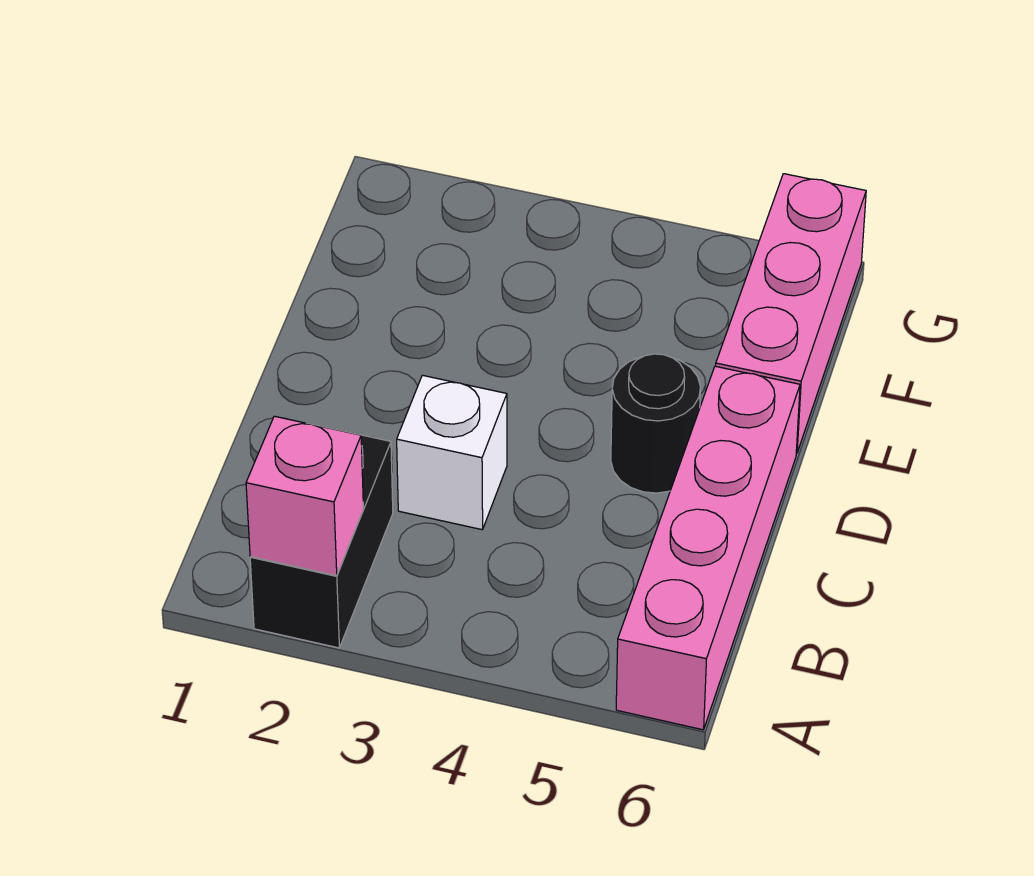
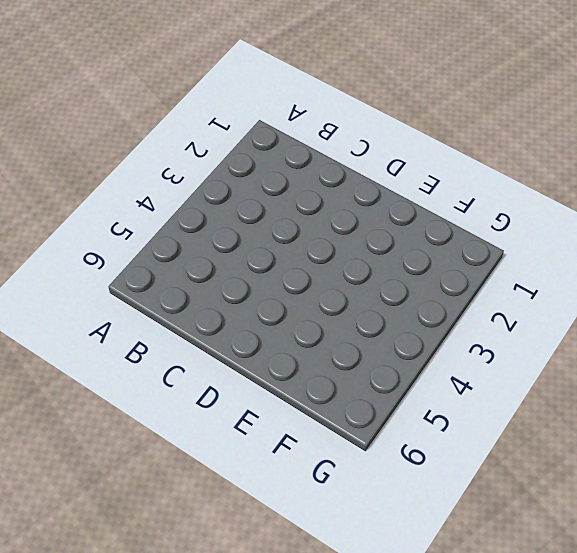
none -> black 1x2 brick [250,424,393,648]
none -> pink 1x4 brick [616,366,800,730]

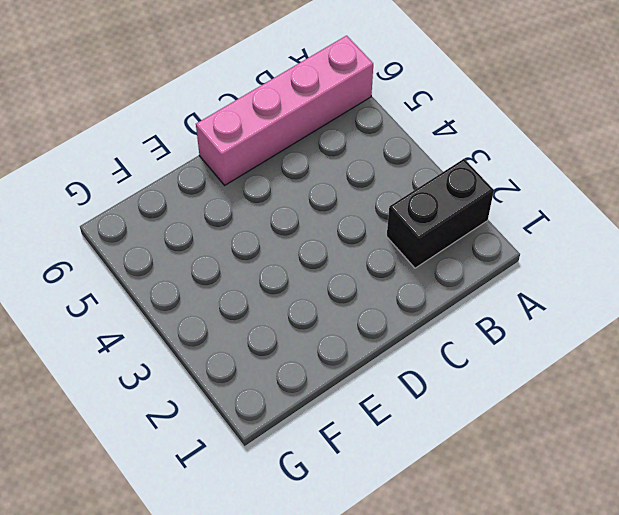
none -> white 1x1 brick [397,375,507,530]
none -> black 1x1 round brick [611,354,700,493]

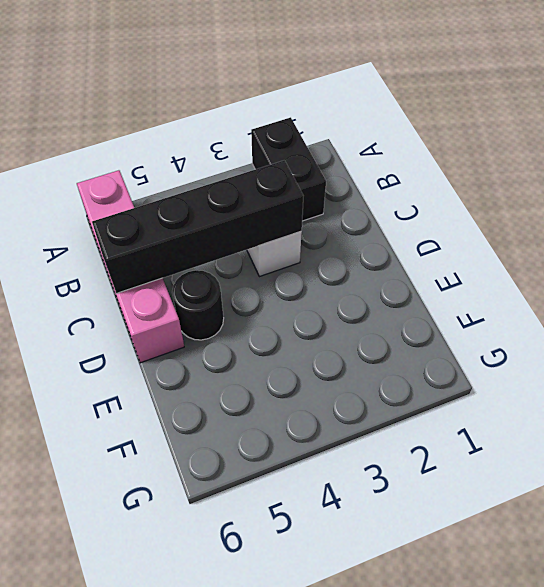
black 1x4 brick [92,160,303,293] -> none
none -> pink 1x3 brick [716,174,866,453]
none -> pink 1x1 brick [246,416,364,576]

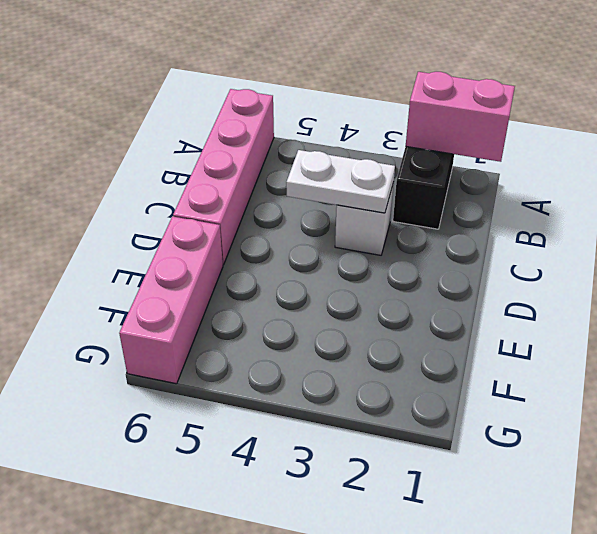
pink 1x2 brick [406,72,515,162] -> pink 1x1 brick [246,416,364,576]
white 1x2 plate [286,150,395,213] -> none
none -> black 1x1 round brick [611,354,700,493]

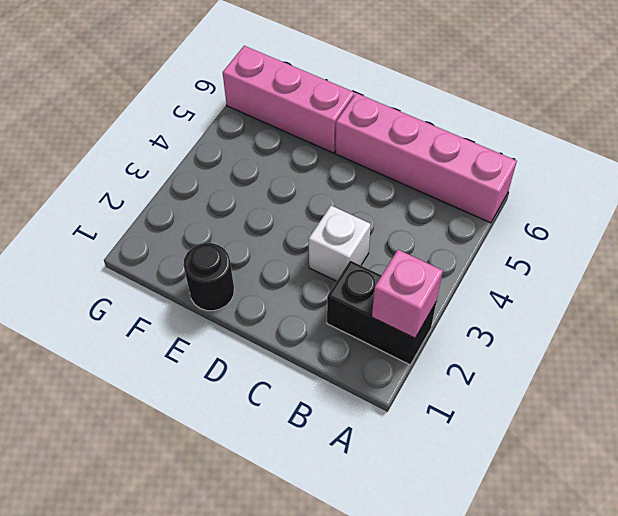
black 1x1 round brick [183,243,234,311] -> black 1x1 round brick moved to [611,354,700,493]

